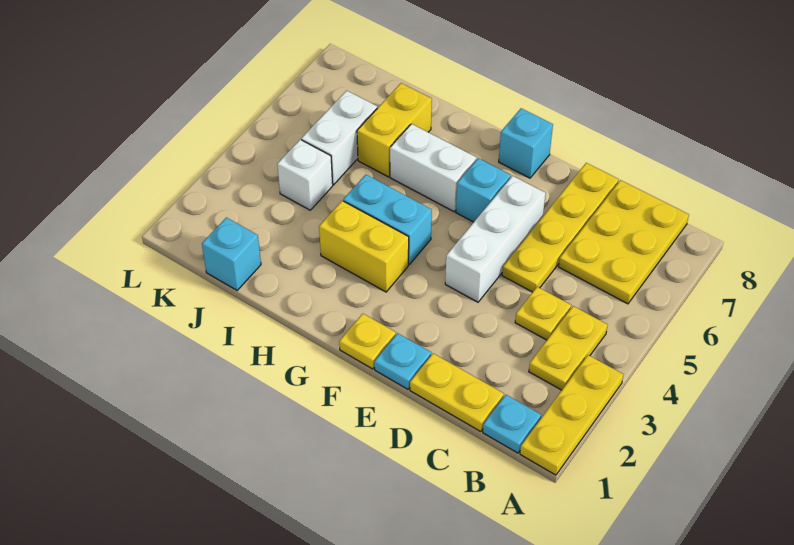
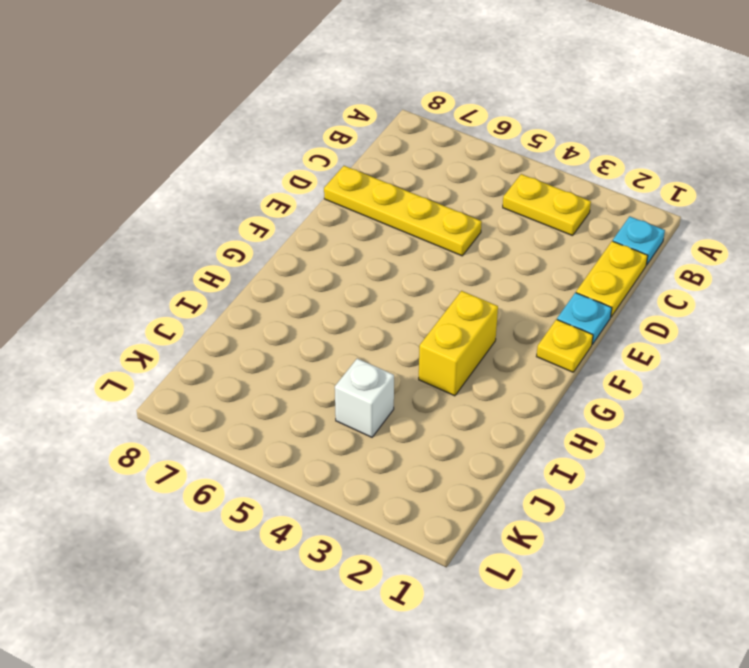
none -> yellow 1x3 plate [520,355,623,475]
none -> yellow 2x3 plate [559,180,689,304]
none -> yellow 1x1 plate [515,287,571,340]

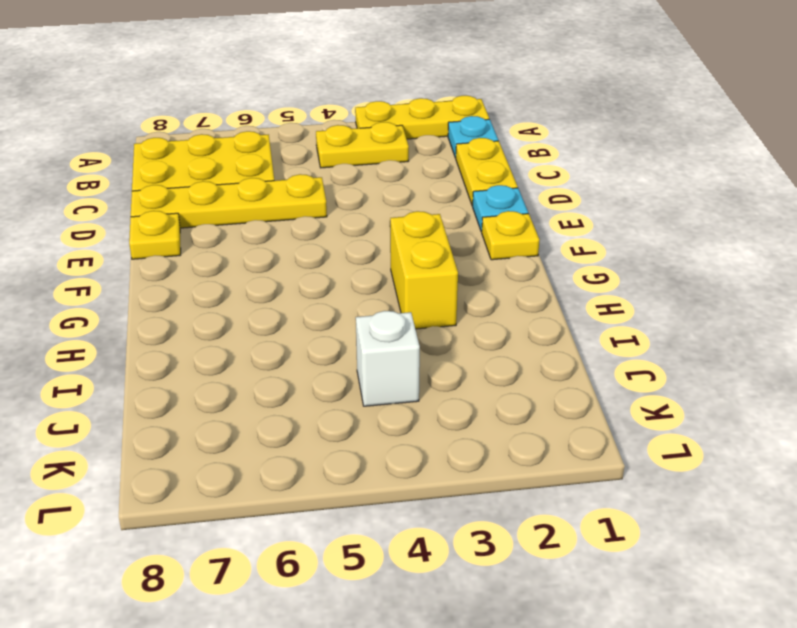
yellow 1x1 plate [129,211,181,259] -> yellow 1x1 plate moved to [515,287,571,340]
none -> white 1x3 brick [445,176,546,302]
none -> cyan 1x1 brick [456,158,511,222]
none -> cyan 1x1 brick [499,108,553,178]

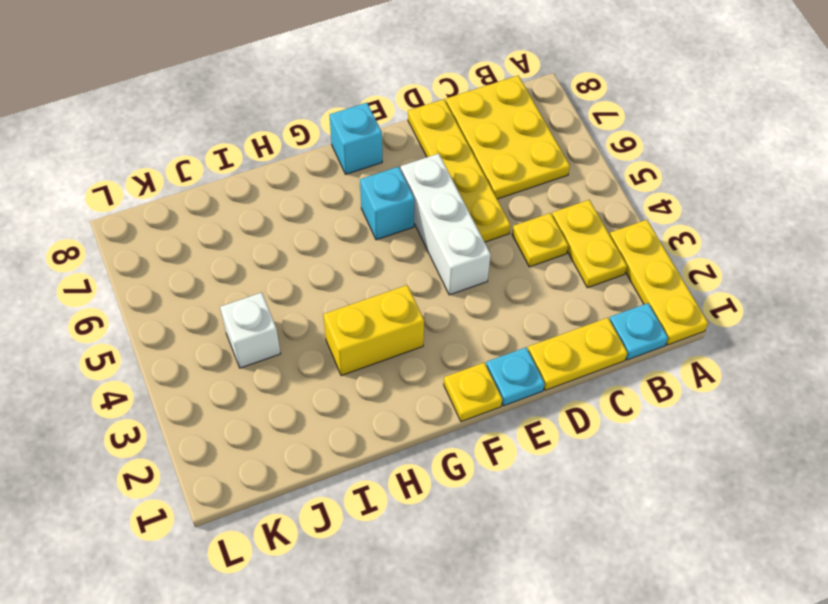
none -> cyan 1x2 brick [343,175,432,264]
none -> white 1x2 brick [390,124,477,211]
none -> yellow 1x2 brick [357,83,432,177]

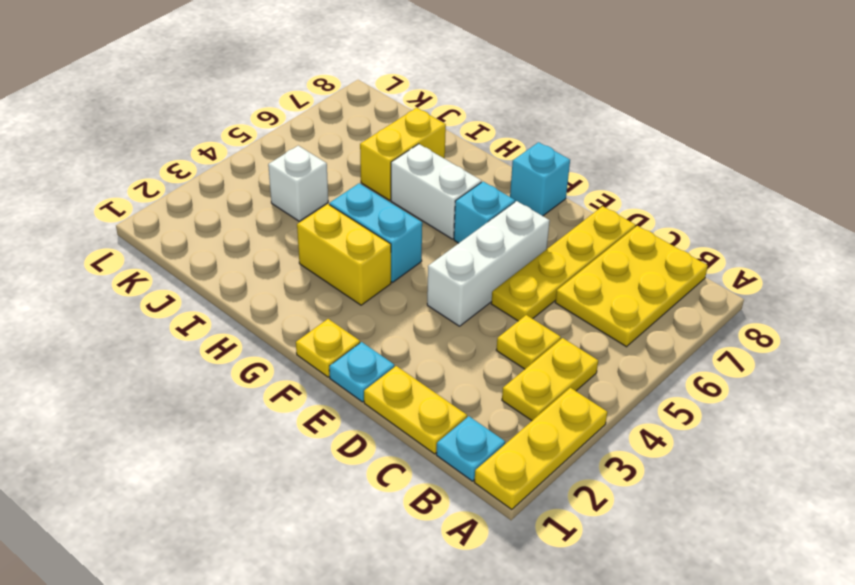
none -> cyan 1x1 brick [202,218,261,290]
none -> white 1x2 brick [301,90,377,185]

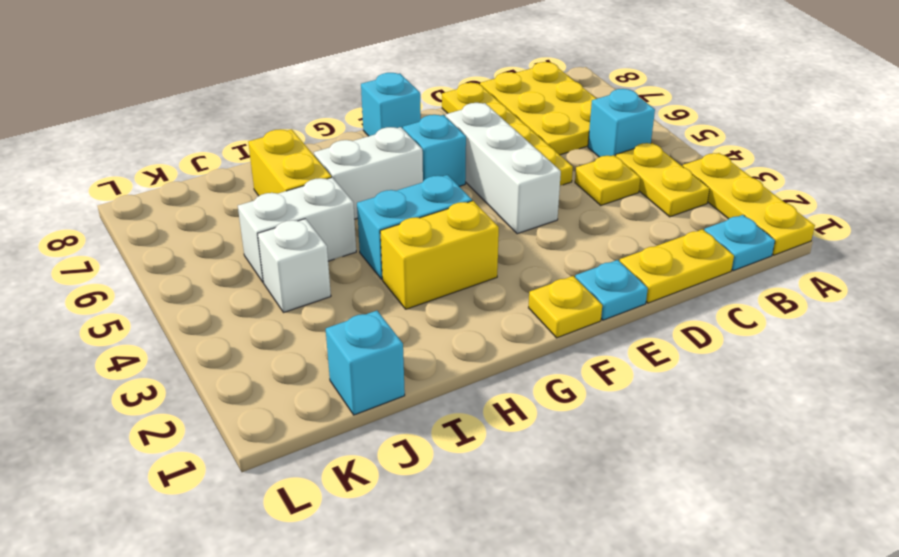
cyan 1x1 brick [588,89,655,157] -> none
white 1x2 brick [238,177,356,282] -> white 1x2 brick turned to [301,90,377,185]

